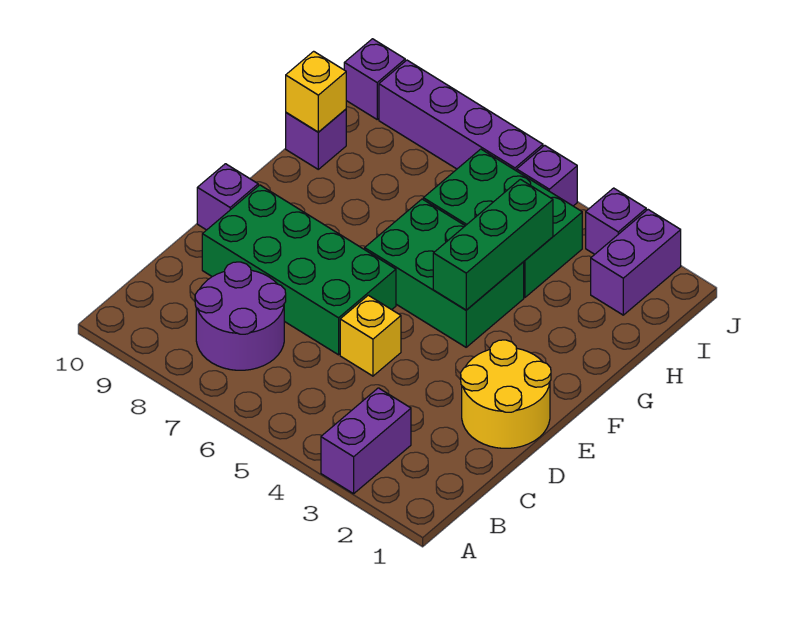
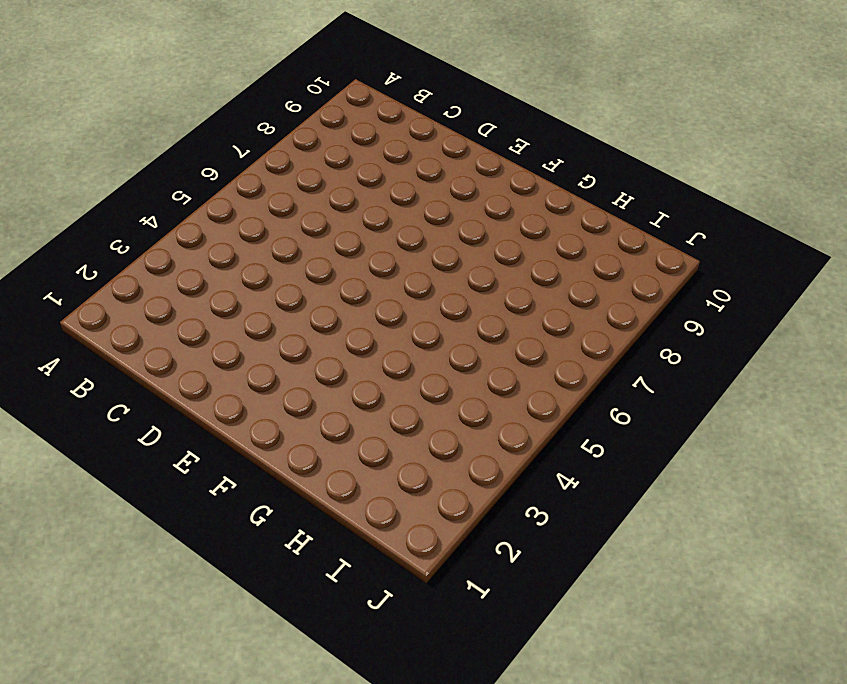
none -> purple 1x2 brick [321,388,411,494]
none -> purple 2x2 round brick [195,262,286,370]
none -> yellow 2x2 round brick [461,340,551,448]

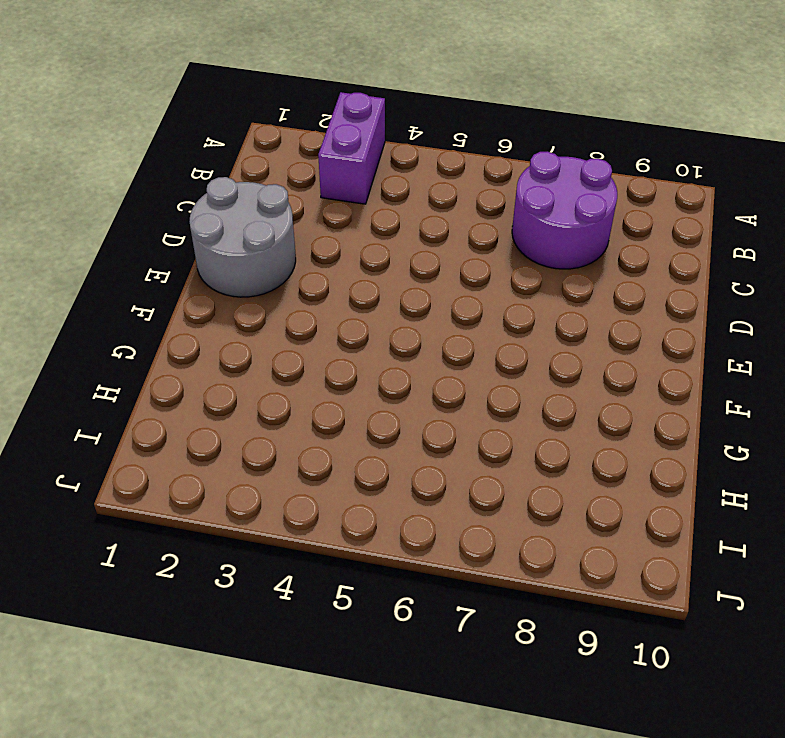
grey 2x2 round brick [189,177,296,297] -> yellow 2x2 round brick [461,340,551,448]
none -> yellow 1x1 brick [340,295,401,376]
none -> green 2x4 brick [202,185,396,355]
none -> purple 1x1 brick [197,164,258,230]

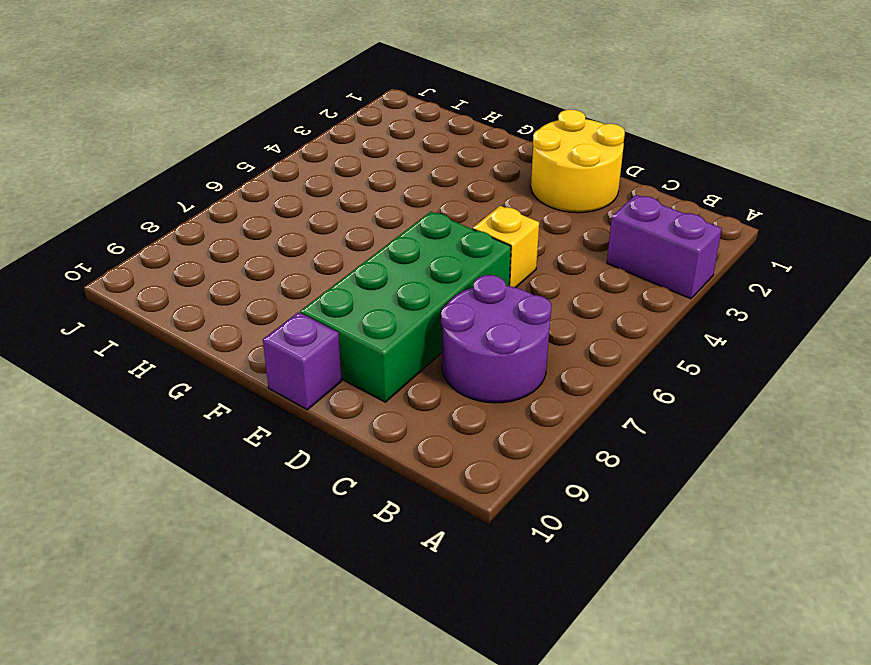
none -> green 2x3 brick [365,199,524,347]
none -> green 2x3 brick [423,149,582,297]
none -> purple 1x1 brick [286,109,346,169]

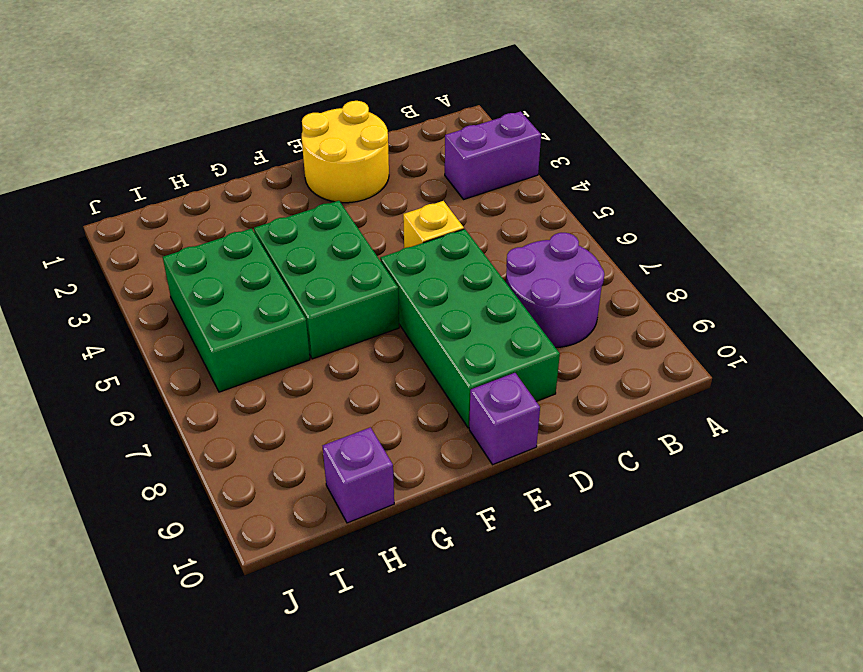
none -> purple 1x2 brick [591,210,681,315]
none -> purple 1x1 brick [586,188,646,254]
none -> purple 1x1 brick [517,145,577,206]

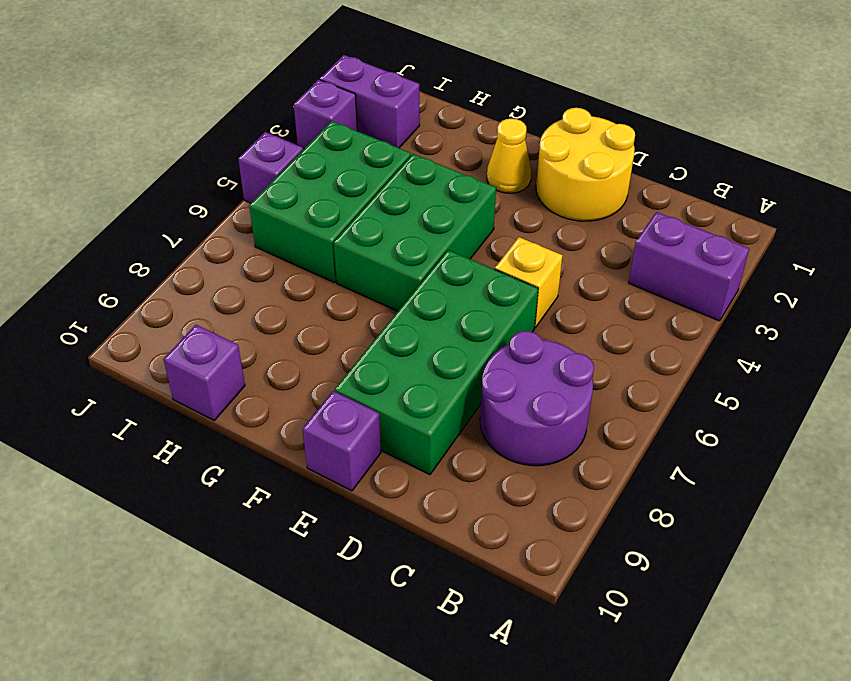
yellow 1x1 cone [487,119,531,193] -> none
none -> purple 1x4 brick [379,60,543,171]
none -> purple 1x1 brick [344,39,405,119]
none -> green 1x3 brick [433,179,553,310]

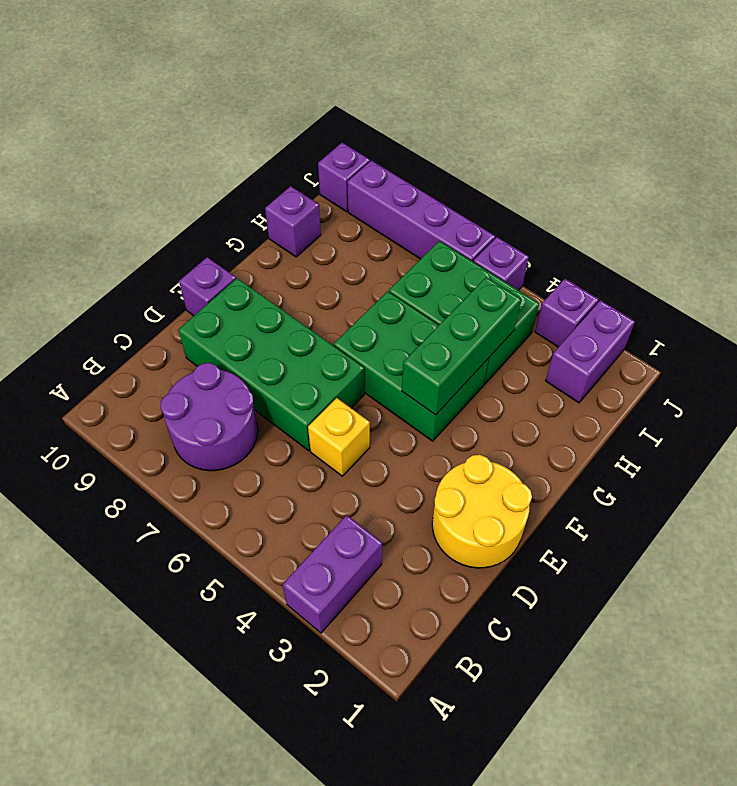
none -> yellow 1x1 brick [286,51,346,132]

